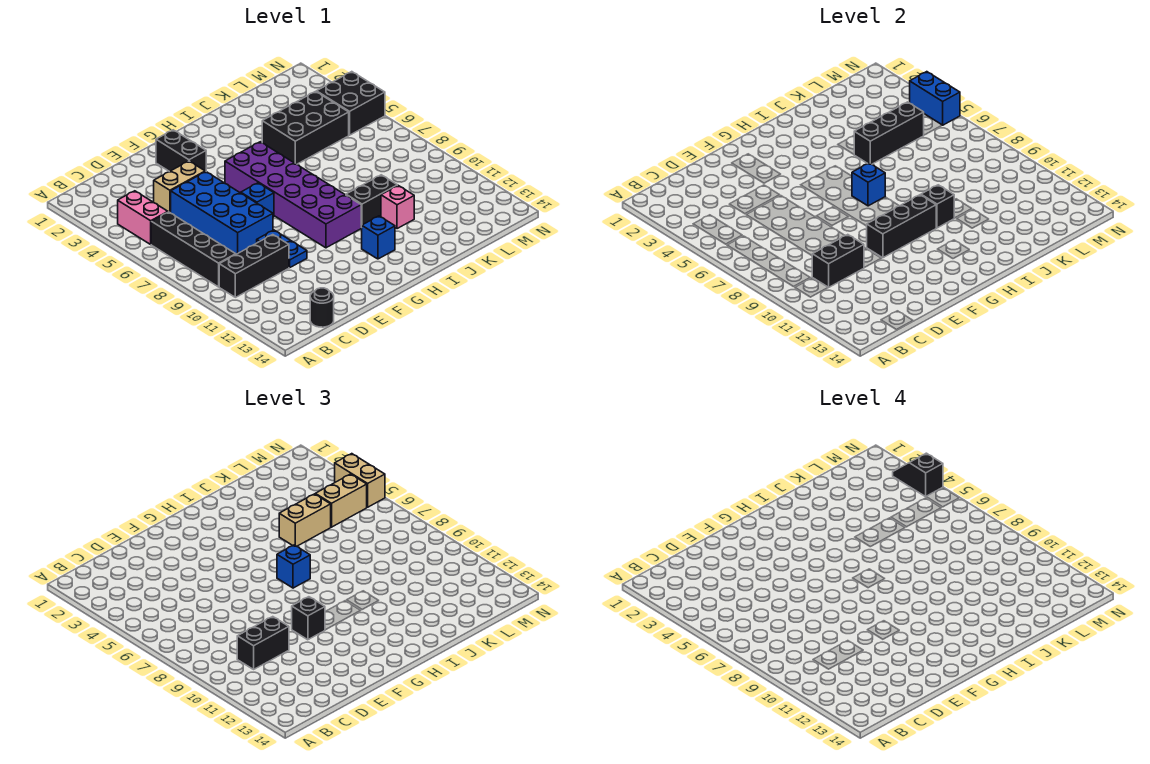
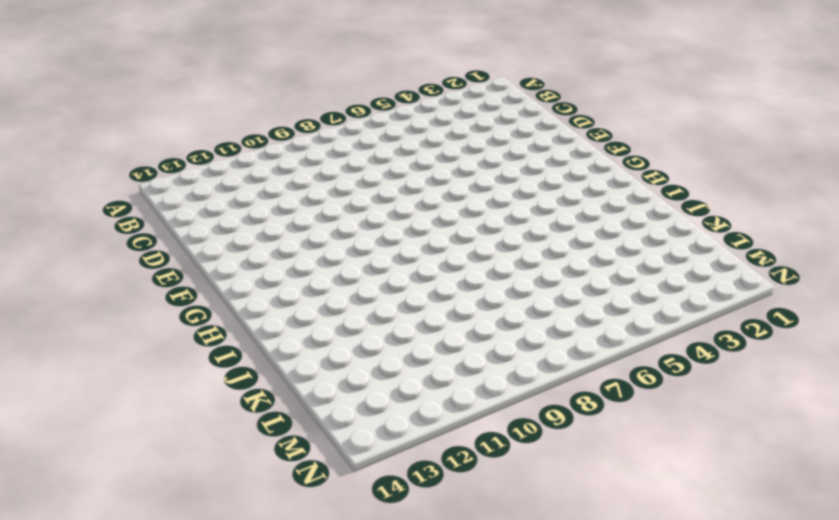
none -> pink 1x2 brick [118,191,168,244]
none -> black 1x4 brick [151,212,236,287]
none -> black 1x3 brick [219,235,289,297]

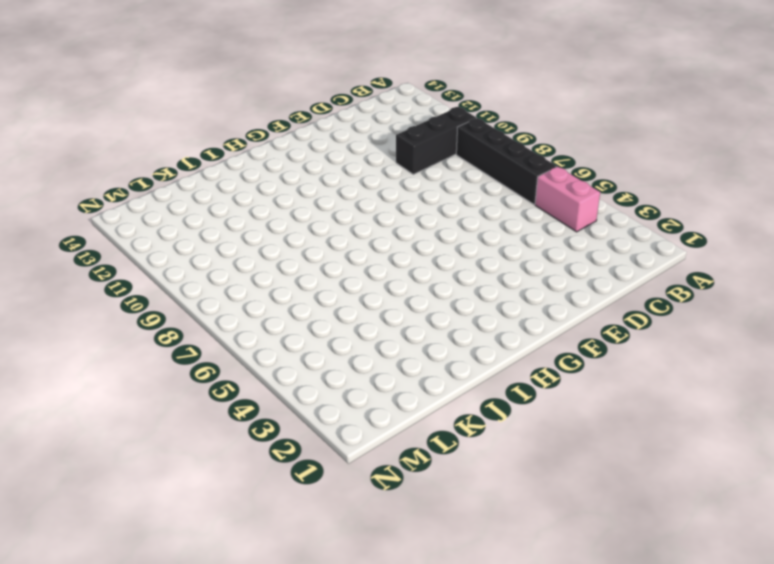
none -> black 1x1 round brick [310,288,334,327]
none -> tan 1x2 brick [154,161,205,213]
none -> blue 2x4 brick [171,172,273,254]

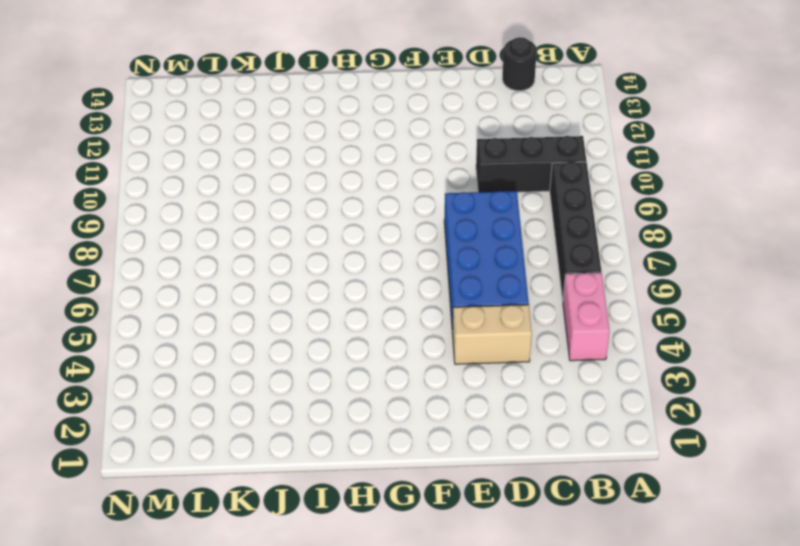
none -> blue 1x2 plate [257,230,307,267]
none -> black 1x2 brick [156,130,206,172]
none -> blue 1x1 brick [241,183,274,217]

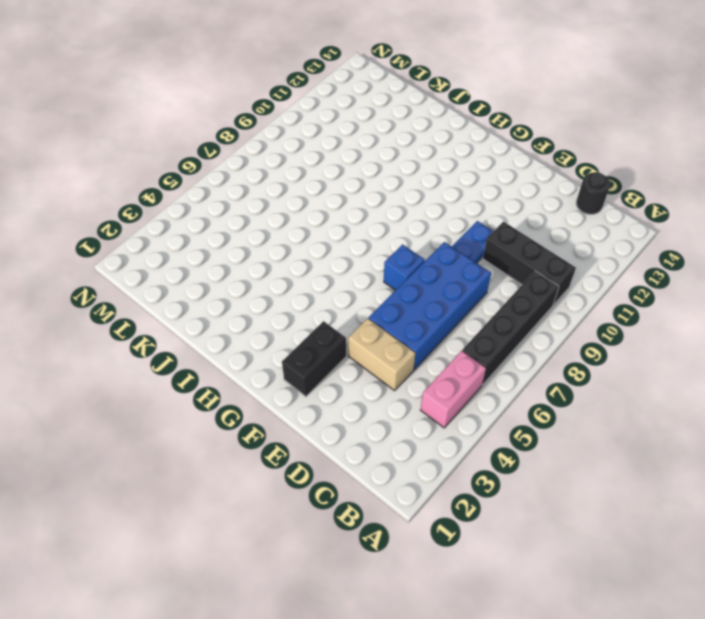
none -> purple 2x6 brick [225,142,361,248]
none -> blue 1x1 brick [361,216,395,259]
none -> black 1x2 brick [346,175,397,227]

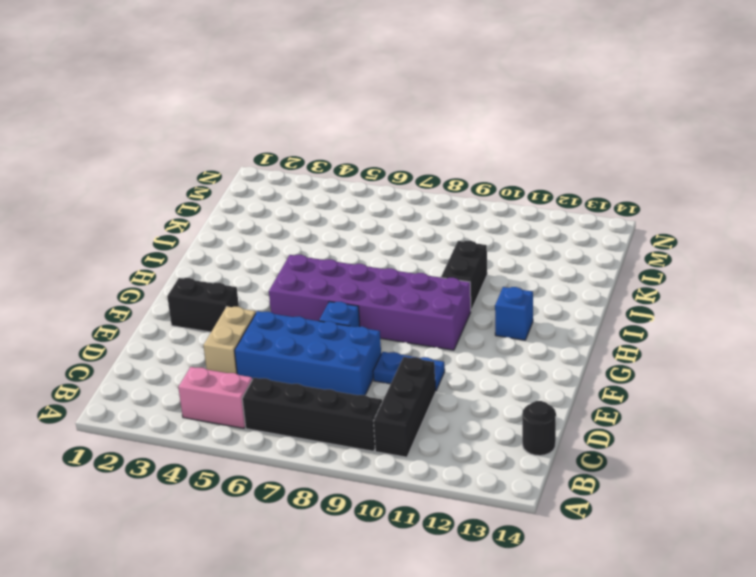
none -> black 2x3 brick [262,91,349,164]
none -> pink 1x1 brick [381,186,414,229]
none -> black 2x2 brick [316,72,385,135]

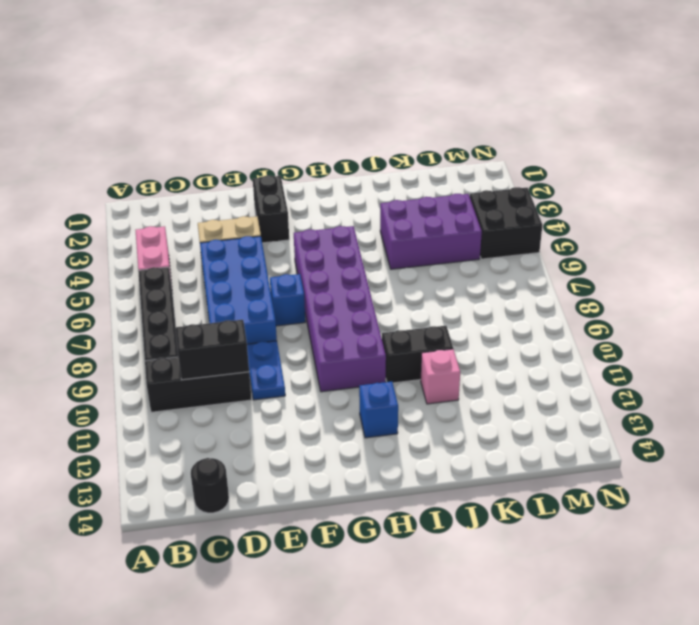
purple 2x3 brick [380,194,482,269] -> black 2x3 brick [262,91,349,164]
none -> black 1x3 brick [867,195,936,258]
none -> blue 1x1 brick [852,163,885,206]
none -> black 1x1 brick [921,185,954,228]

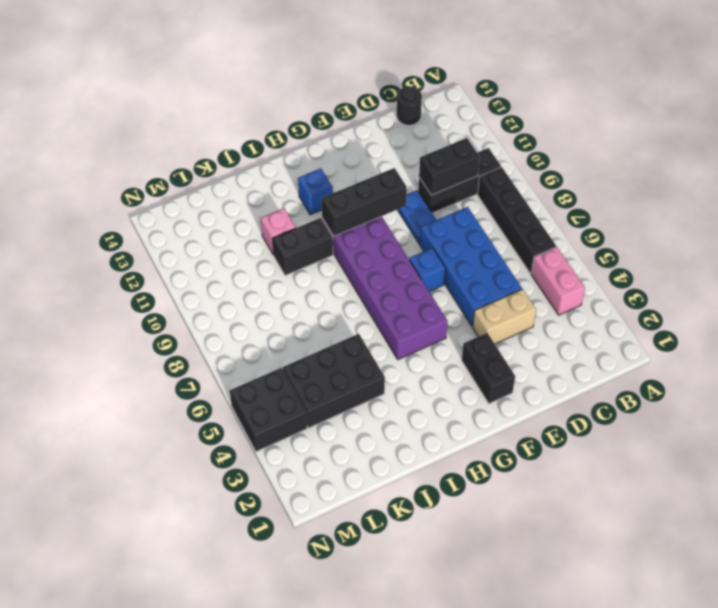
none -> blue 1x1 brick [852,163,885,206]
none -> black 1x1 brick [921,185,954,228]
none -> black 1x3 brick [854,102,924,164]

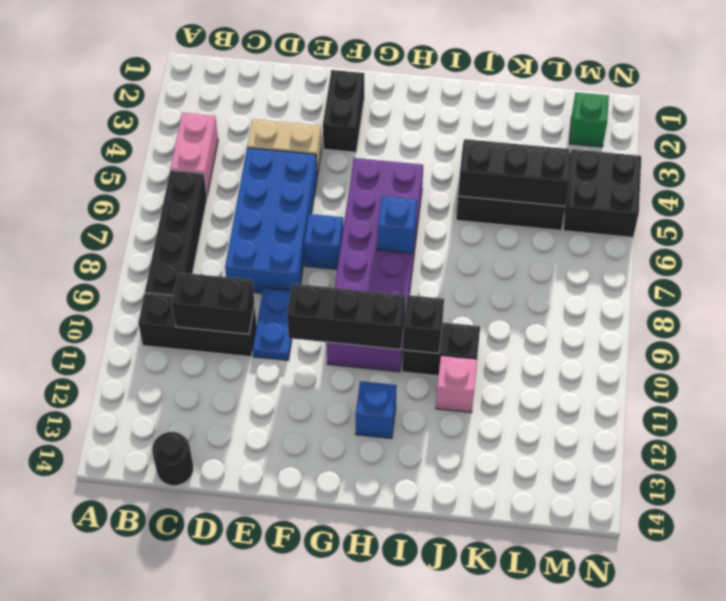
green 1x1 brick [569,93,609,147] -> none
none -> blue 1x2 brick [910,72,960,125]
none -> black 1x2 brick [237,617,289,669]
none -> black 1x1 brick [292,597,325,640]

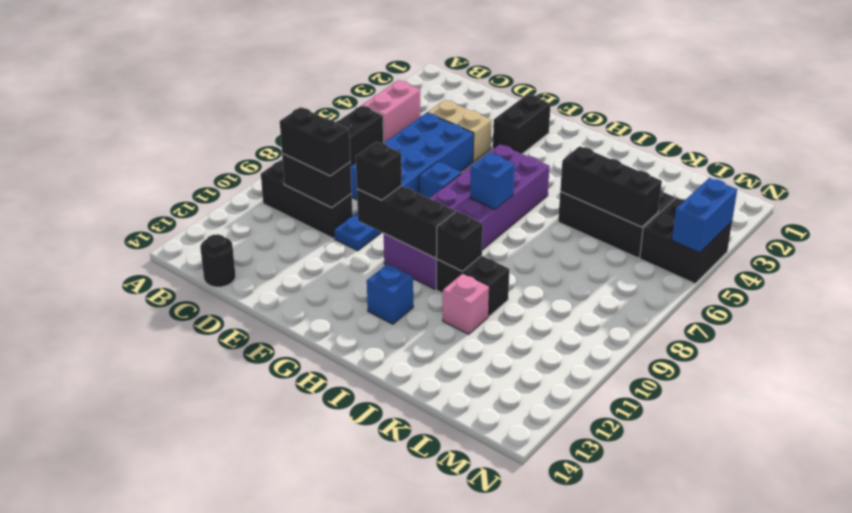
none -> blue 1x1 brick [277,545,310,588]
none -> tan 1x2 brick [279,494,331,546]
none -> tan 1x2 brick [316,474,367,527]

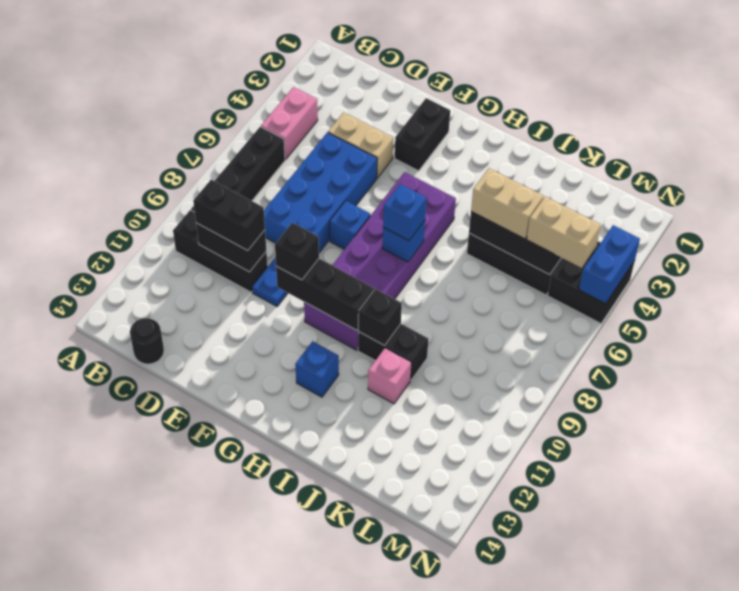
none -> tan 1x2 brick [335,454,385,507]
none -> black 1x2 slope [893,453,943,497]

